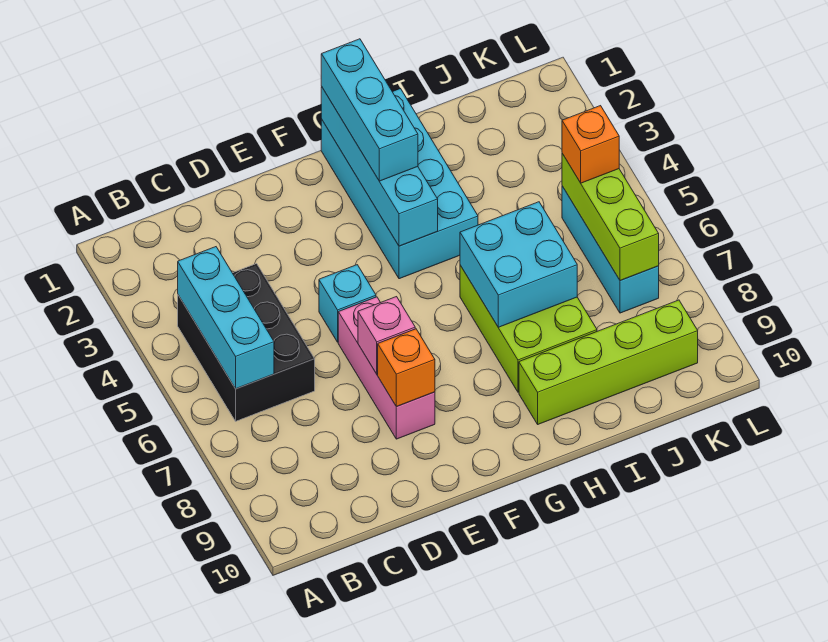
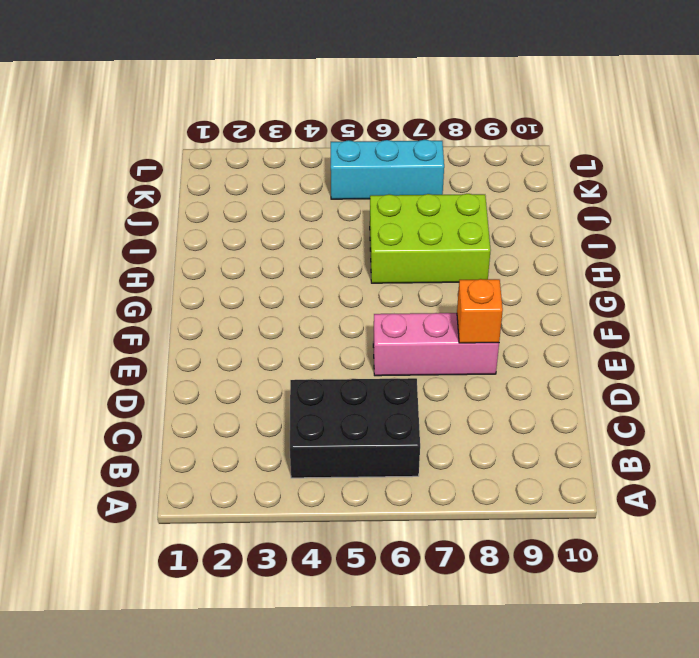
none -> cyan 1x1 brick [319,265,376,342]
none -> cyan 2x4 brick [321,89,478,279]
none -> lime 1x4 brick [519,300,698,424]

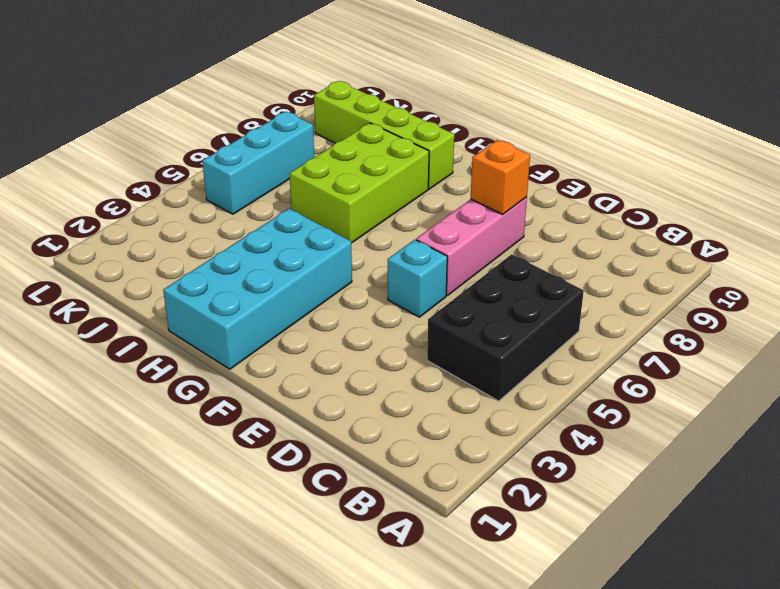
none -> cyan 1x3 brick [178,247,274,389]
none -> pink 1x1 brick [358,297,415,374]
none -> cyan 1x4 brick [321,87,438,246]

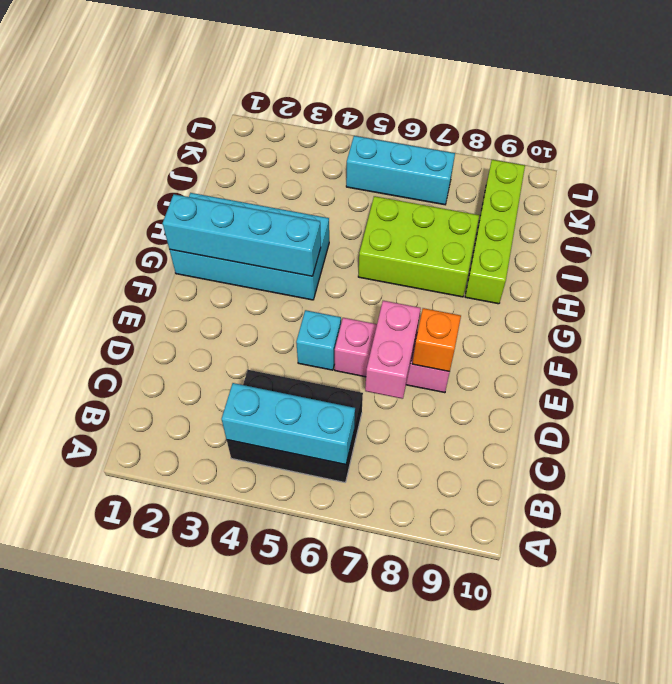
pink 1x2 brick [365,301,421,399] -> pink 1x1 brick [358,297,415,374]
none -> cyan 2x2 brick [460,202,577,327]
none -> lime 1x3 brick [562,154,659,281]
none -> cyan 1x3 brick [321,39,418,181]

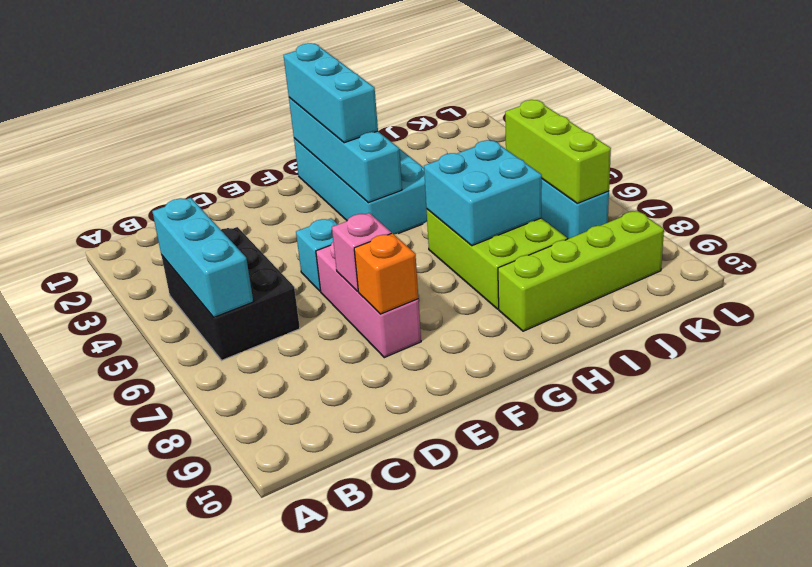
none -> orange 1x1 brick [562,106,619,183]

